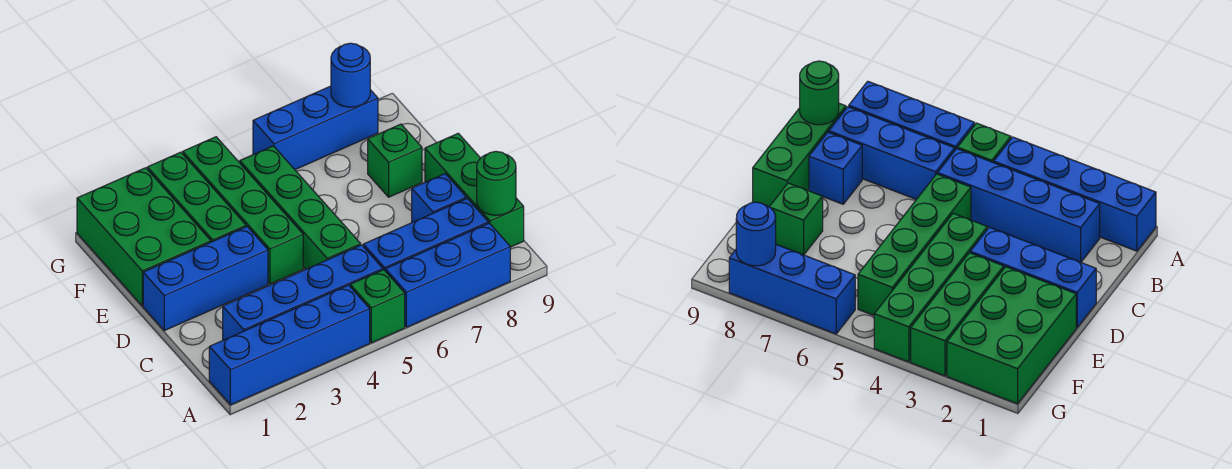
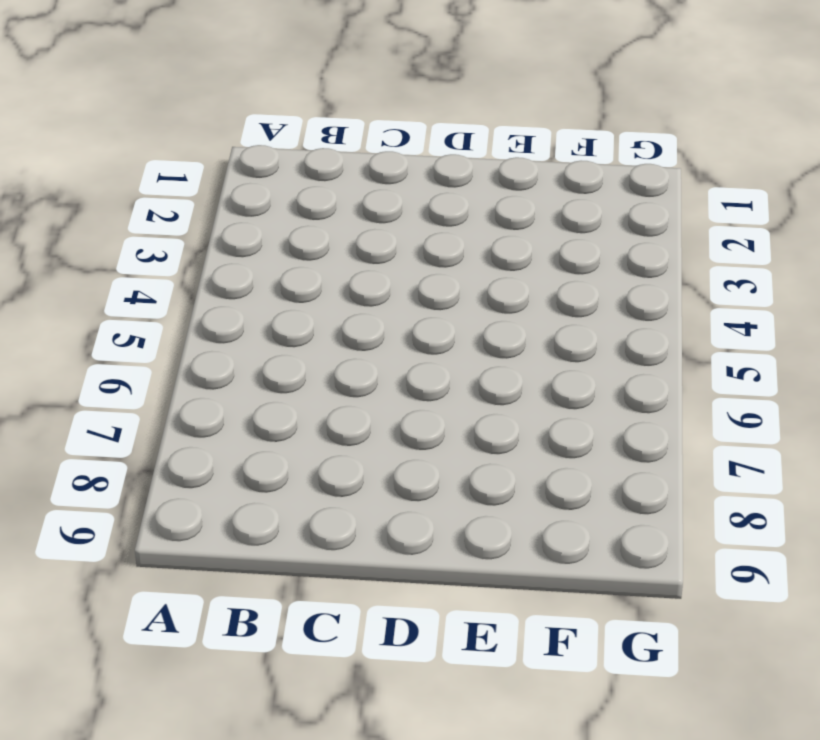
none -> blue 1x4 brick [209,285,370,405]
none -> green 1x1 brick [350,270,405,343]
none -> blue 1x3 brick [385,223,510,327]

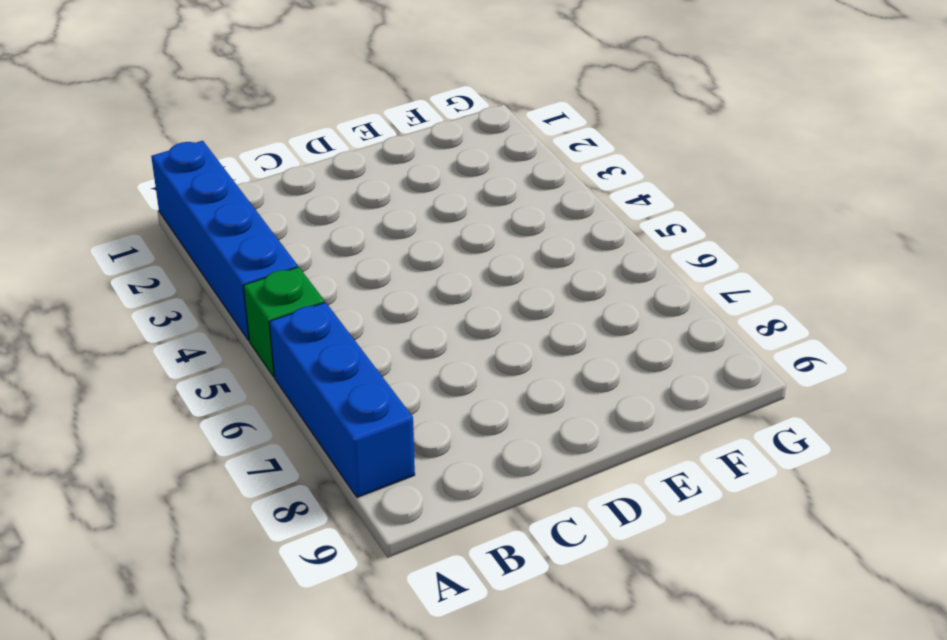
none -> blue 1x4 brick [223,245,383,340]
none -> blue 1x3 brick [363,198,488,270]
none -> green 1x3 brick [425,133,524,247]

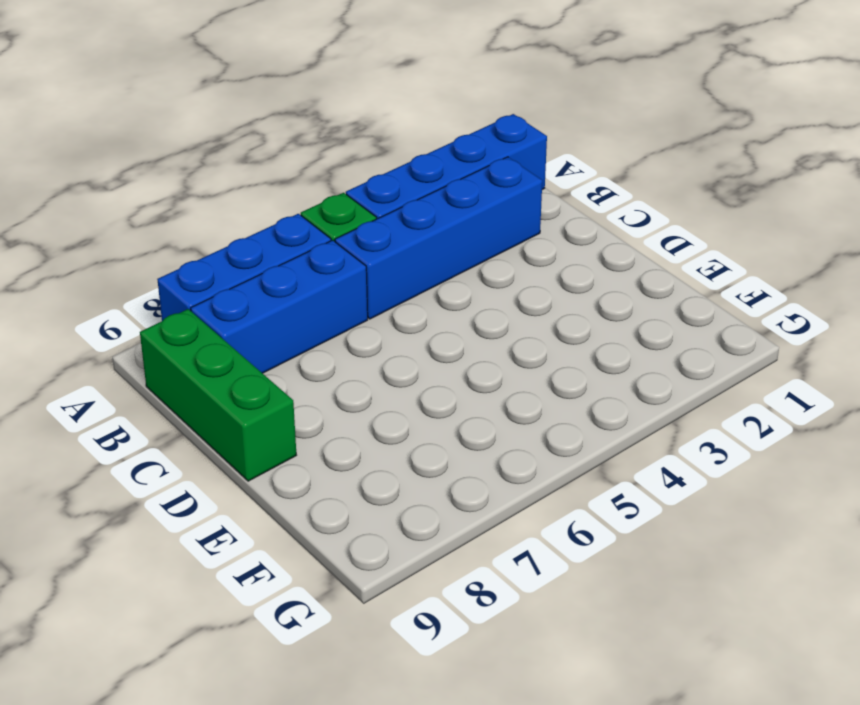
none -> green 1x4 brick [240,146,361,269]
none -> blue 1x1 brick [412,174,466,222]
none -> blue 1x3 brick [143,227,268,331]

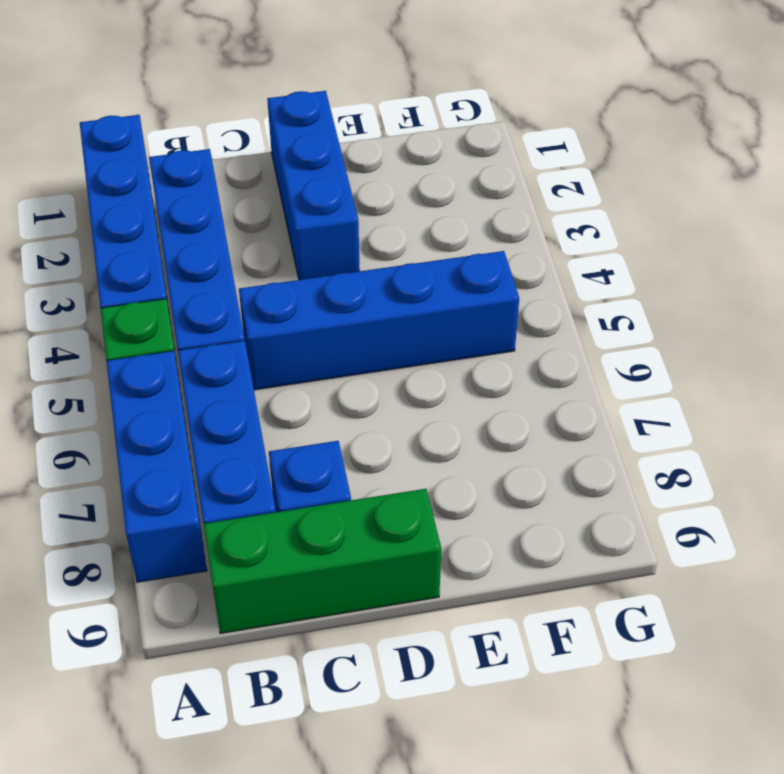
blue 1x4 brick [239,251,519,390] -> green 1x4 brick [240,146,361,269]
none -> green 1x4 brick [183,137,303,284]
none -> green 2x3 brick [77,168,211,306]
none -> green 1x3 brick [147,152,246,242]

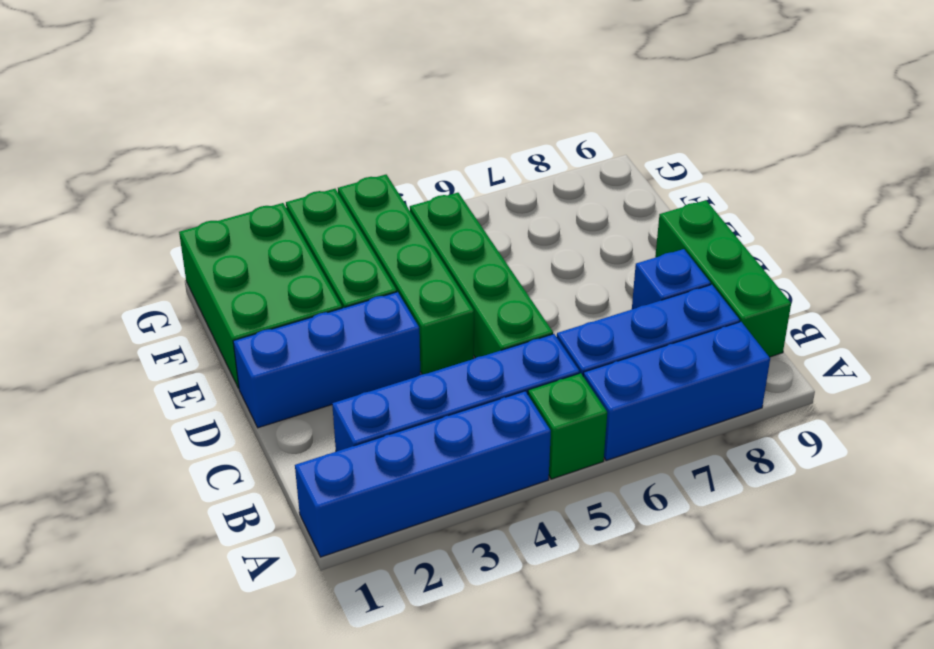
none -> green 1x1 brick [368,124,422,197]
none -> blue 1x3 brick [253,86,378,170]
none -> green 1x1 round brick [477,151,516,215]

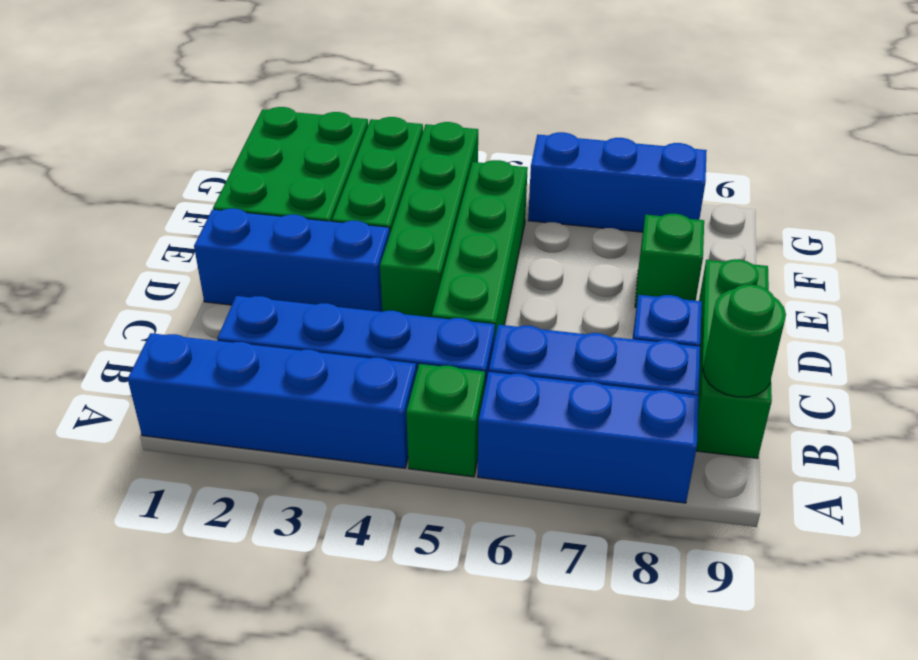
none -> blue 1x1 round brick [331,43,370,107]

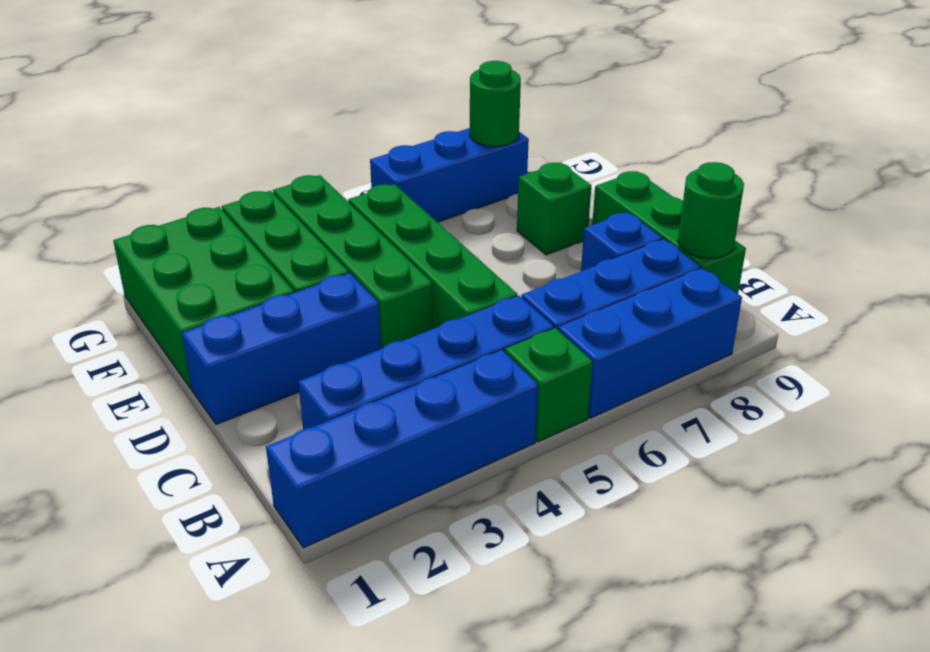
green 1x1 round brick [470,61,521,147] -> blue 1x1 round brick [331,43,370,107]

